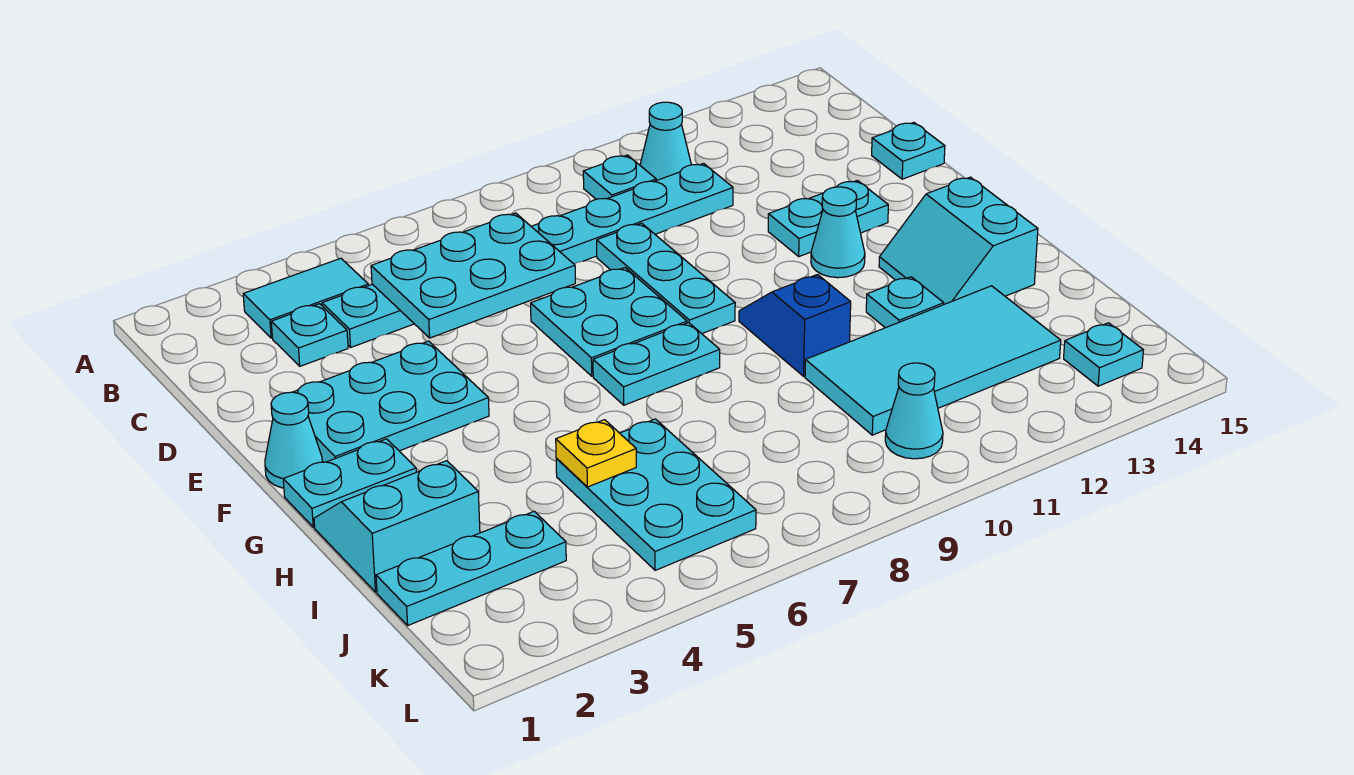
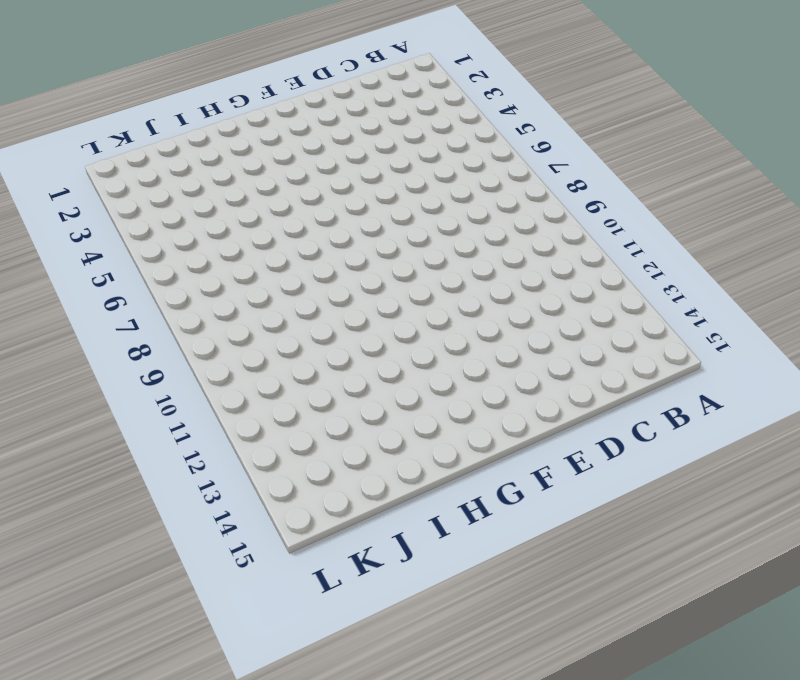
none -> cyan 1x2 tile [243,258,368,338]
none -> cyan 1x1 plate [583,155,656,199]
none -> cyan 1x1 cone [640,102,691,180]

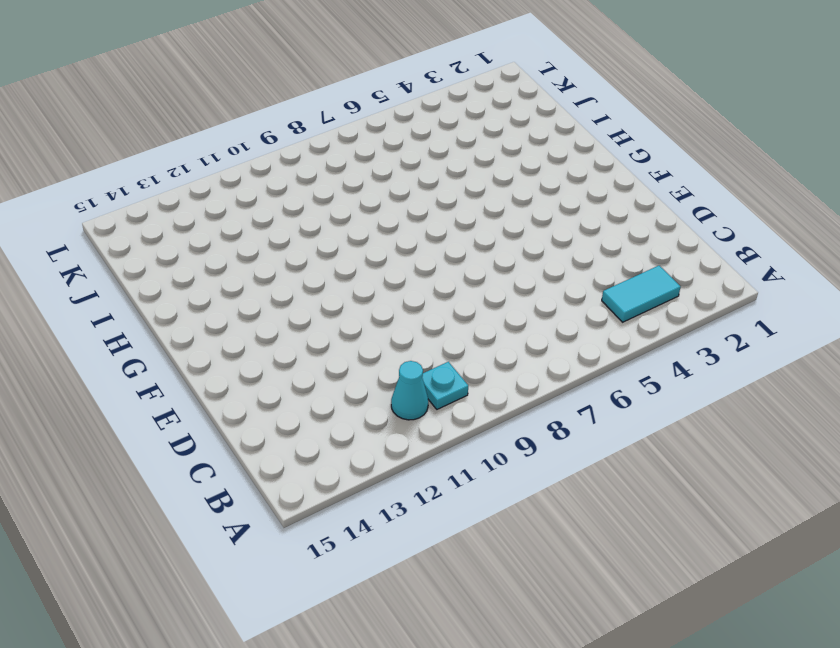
none -> cyan 1x1 plate [271,304,348,366]
none -> cyan 1x8 plate [322,164,733,347]
none -> cyan 1x3 plate [597,223,735,334]

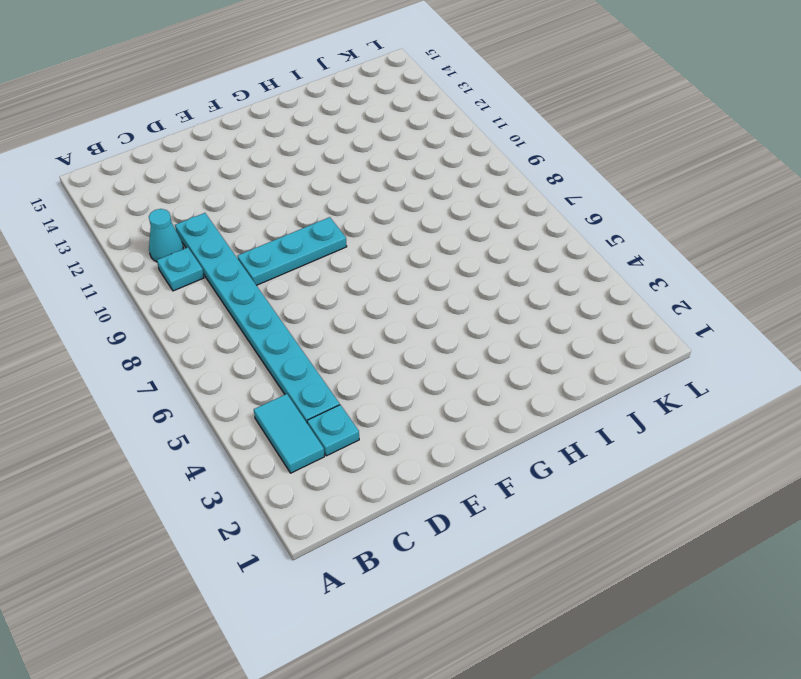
none -> cyan 1x1 plate [872,123,945,179]
none -> cyan 2x3 plate [294,341,489,462]
none -> cyan 2x2 plate [531,268,687,376]

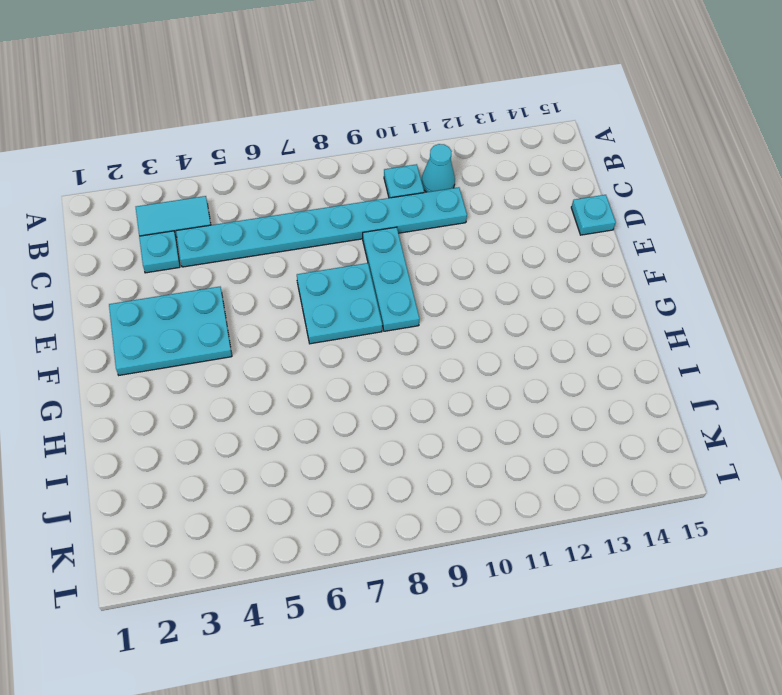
none -> cyan 1x2 plate [768,180,888,256]
none -> cyan 1x1 cone [265,392,322,488]
none -> cyan 1x1 cone [811,187,865,278]

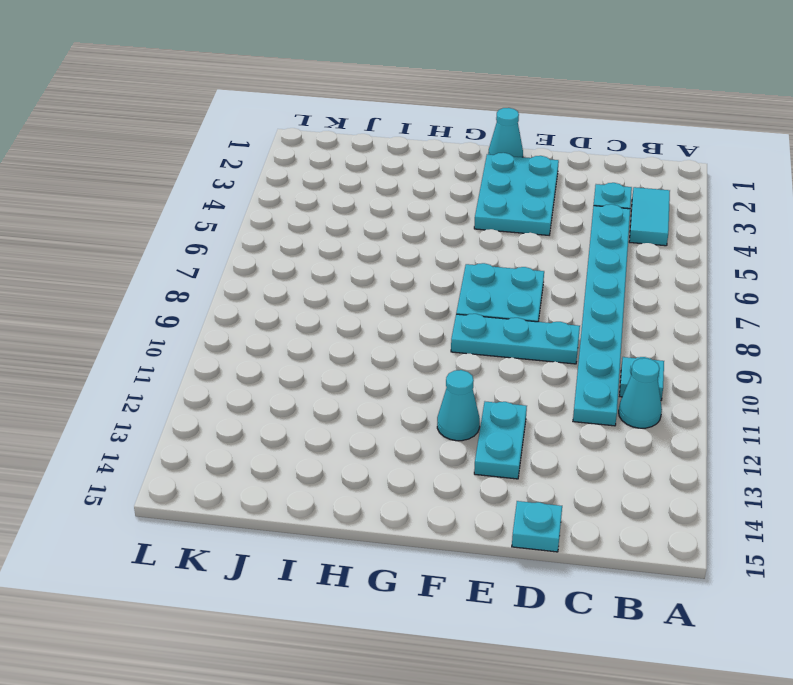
none -> cyan 1x2 plate [283,439,416,527]
none -> cyan 1x2 plate [593,323,720,405]
none -> blue 1x2 slope [739,275,851,376]

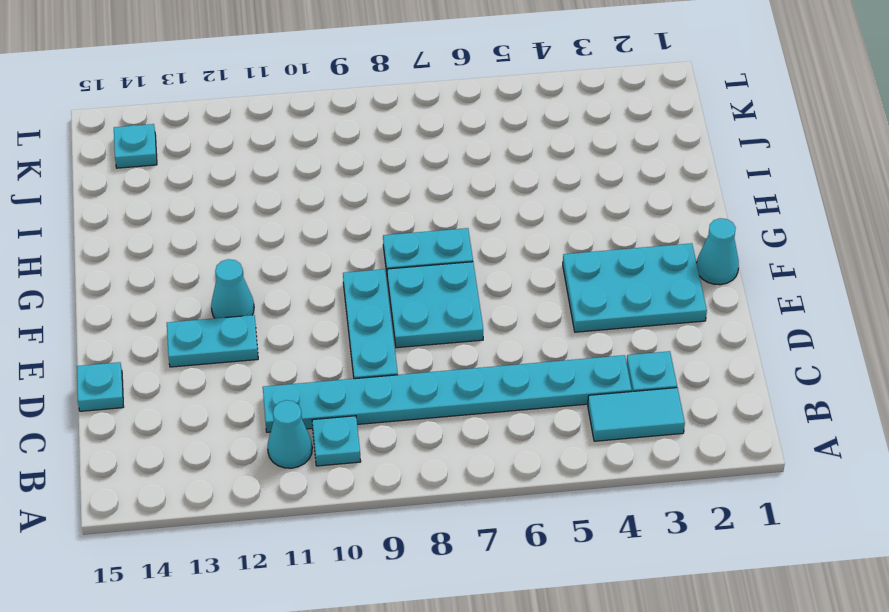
none -> cyan 1x2 plate [283,439,416,527]
none -> blue 1x2 slope [739,275,851,376]
none -> cyan 2x2 slope [879,177,1038,304]

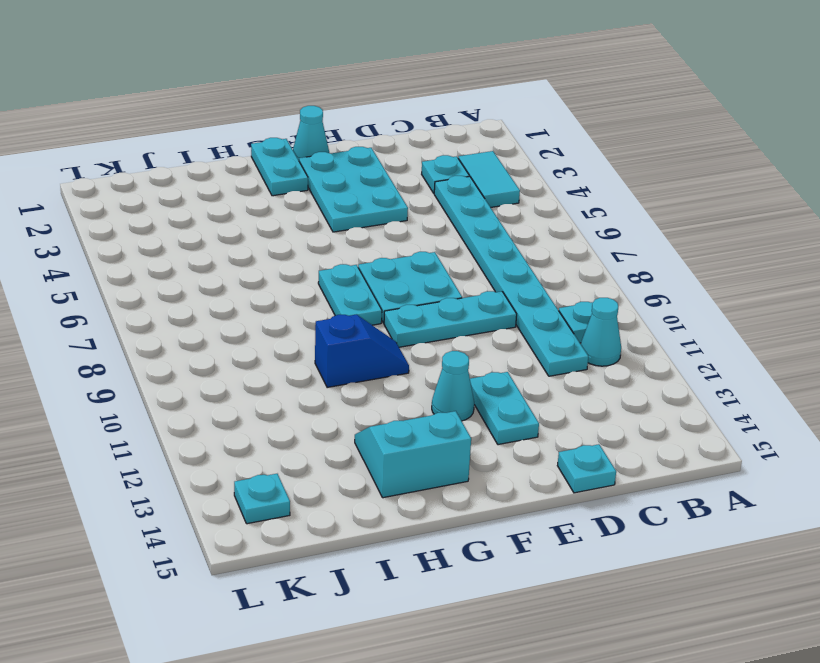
none -> cyan 2x2 slope [314,461,480,592]
none -> cyan 1x1 plate [866,277,944,328]
none -> cyan 2x3 plate [556,419,756,570]

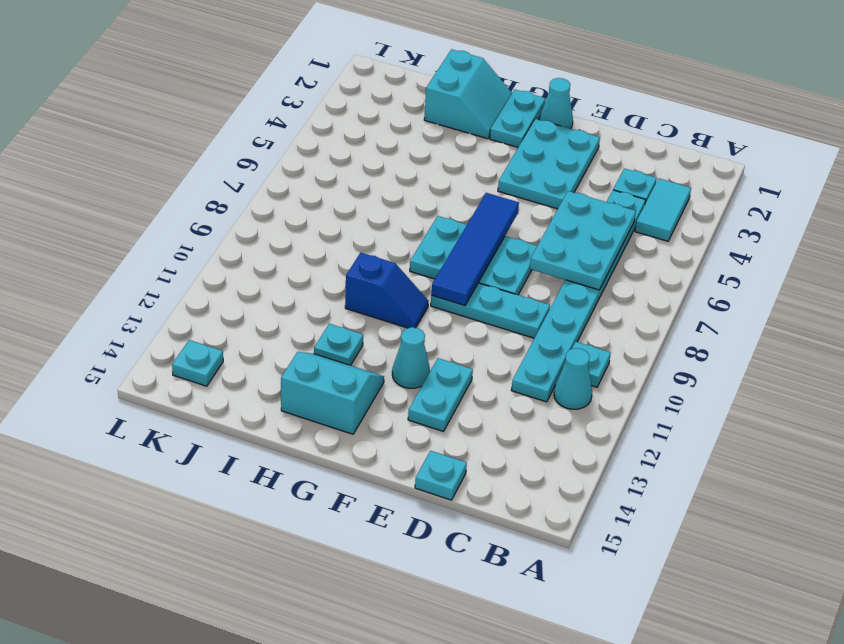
blue 1x4 tile [431,193,519,306] -> none
none -> cyan 2x3 plate [556,419,756,570]
none -> cyan 2x4 tile [805,286,1061,435]
none -> cyan 1x3 plate [376,511,566,625]

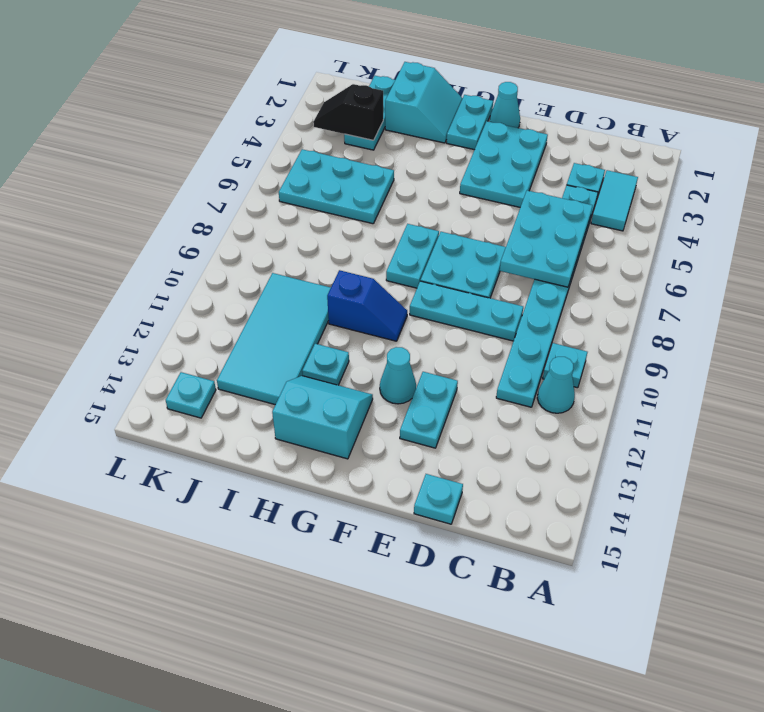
black 1x2 slope [313,84,383,140] -> none
none -> cyan 1x1 cone [885,363,943,459]
none -> yellow 1x1 plate [556,420,636,487]

